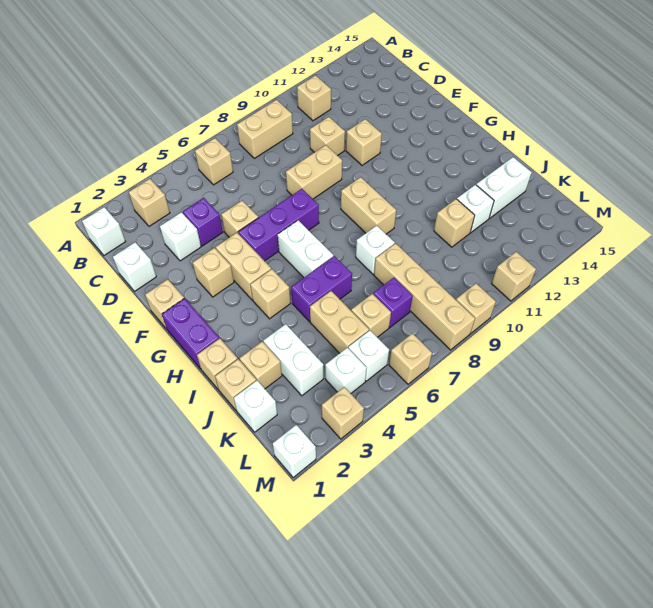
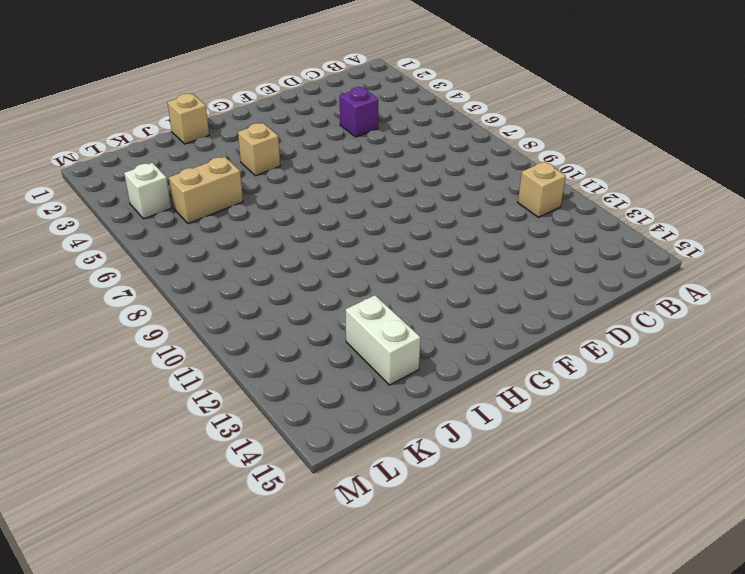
none -> white 1x1 brick [82,207,126,255]
none -> tan 1x1 brick [129,179,170,226]
none -> tan 1x1 brick [195,138,233,185]
none -> tan 1x2 brick [237,100,293,158]

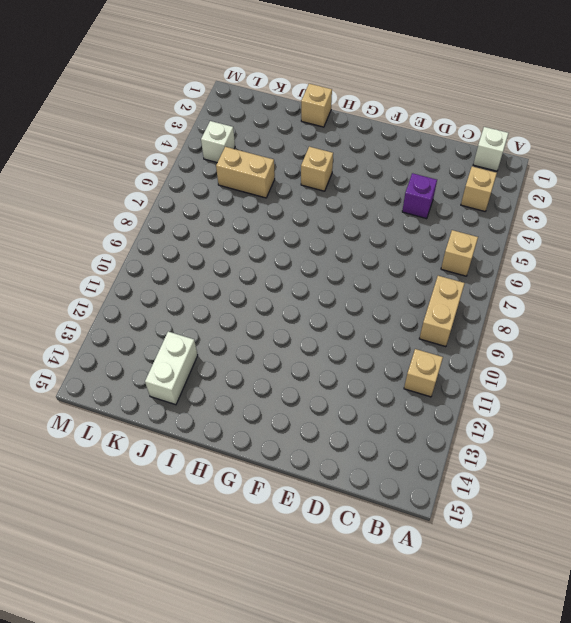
none -> white 1x1 brick [113,242,156,292]
none -> white 1x1 brick [160,212,201,261]
none -> tan 1x1 brick [310,117,345,156]
none -> tan 1x1 brick [221,201,258,237]

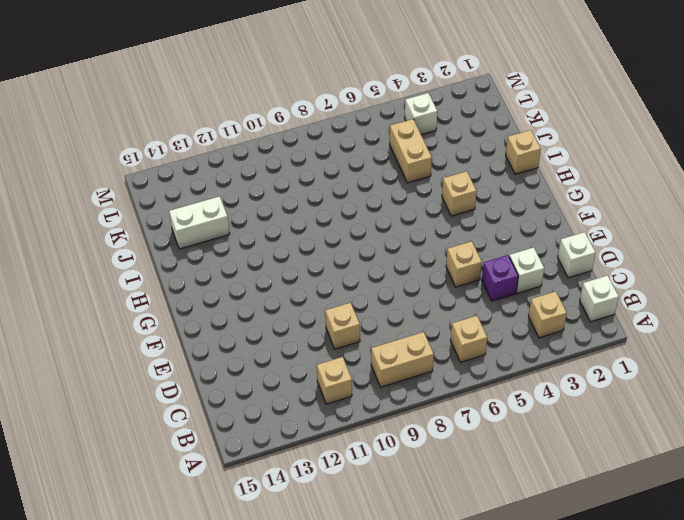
none -> tan 1x2 brick [286,145,342,199]
none -> tan 1x1 brick [346,119,382,165]
none -> tan 1x1 brick [145,279,184,329]
none -> tan 1x1 brick [193,248,234,297]

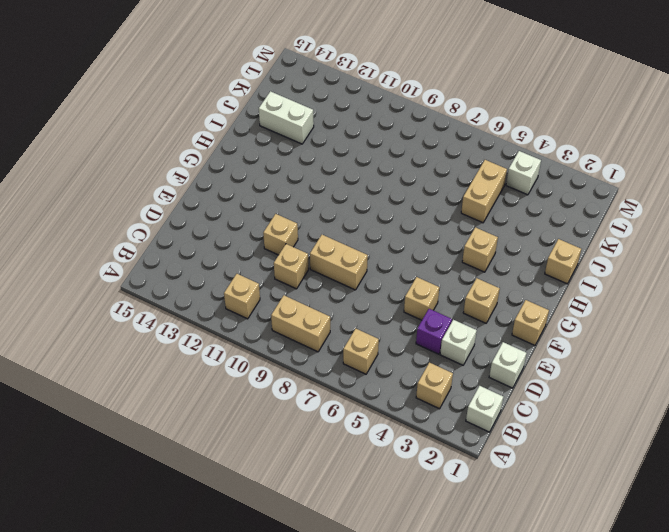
none -> tan 1x2 brick [216,233,271,300]
none -> purple 1x3 brick [238,189,319,261]
none -> purple 1x2 brick [162,298,219,369]
none -> white 1x2 brick [278,220,333,277]

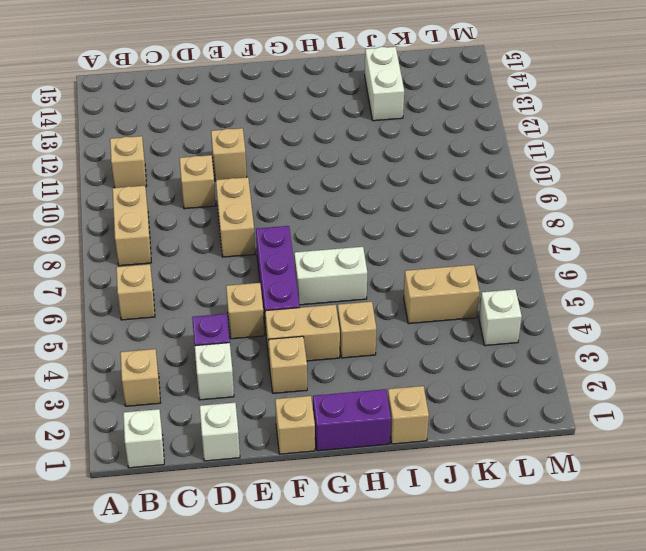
none -> tan 1x2 brick [341,177,396,234]
none -> purple 1x2 brick [291,256,352,322]
none -> white 1x1 brick [356,226,395,274]
none -> tan 1x1 brick [215,359,256,411]

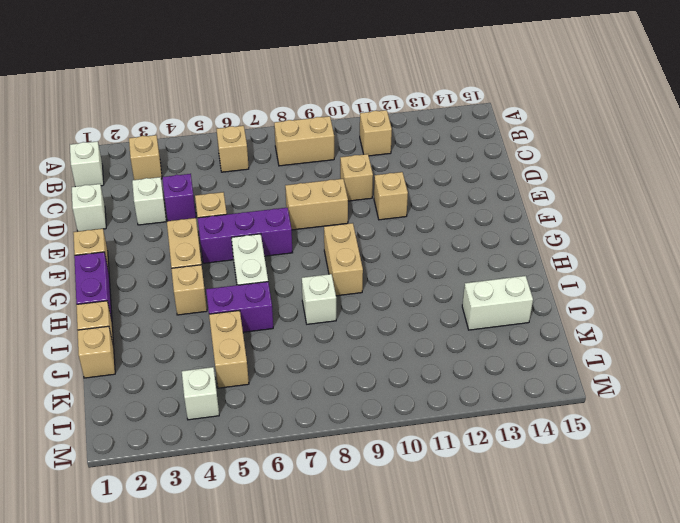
none -> tan 1x1 brick [193,248,234,297]
none -> tan 1x1 brick [239,341,282,389]
none -> white 1x2 brick [264,324,323,396]
none -> tan 1x4 brick [374,243,475,350]

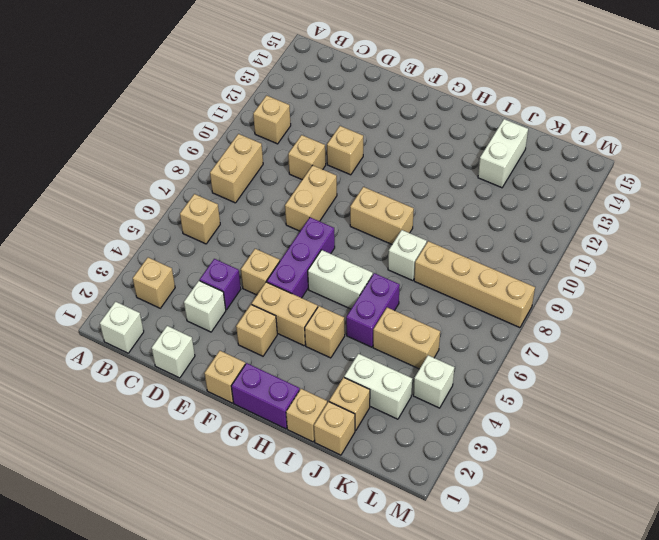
none -> tan 1x1 brick [434,199,475,247]
none -> white 1x1 brick [457,185,494,233]
none -> white 1x1 brick [234,380,277,432]
none -> tan 1x1 brick [351,294,391,337]

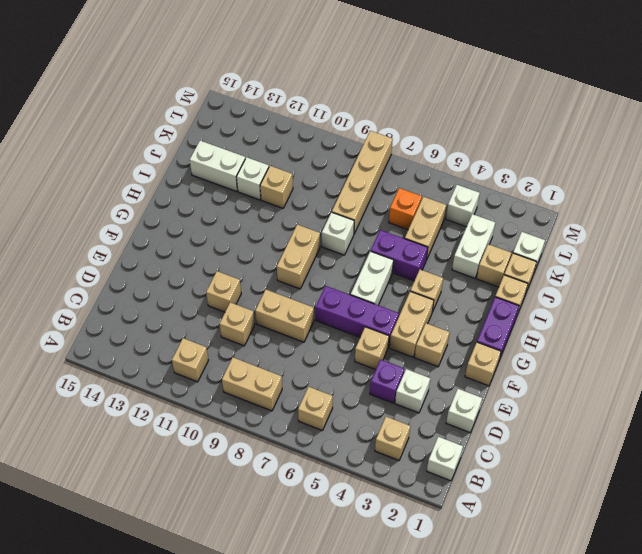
orange 1x1 brick [389,188,422,230] -> tan 1x1 brick [351,294,391,337]
none -> purple 1x1 brick [373,278,413,327]
none -> white 1x1 brick [348,330,389,381]
none -> white 1x1 brick [273,425,316,478]
none -> tan 1x1 brick [322,387,364,439]

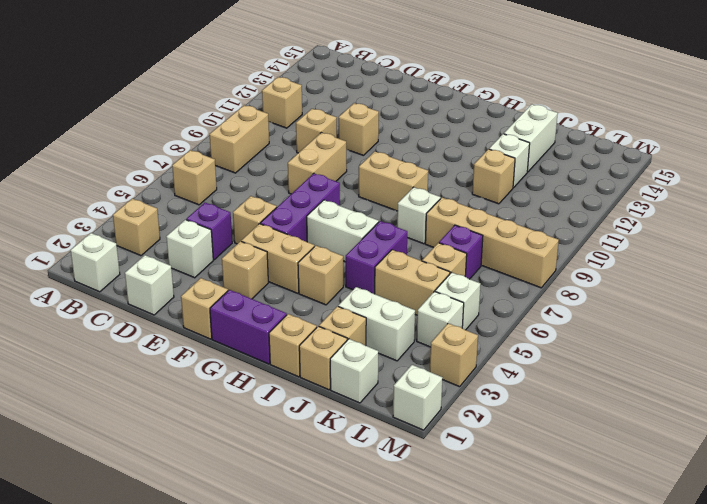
none -> tan 1x1 brick [389,333,432,384]
none -> tan 1x1 brick [456,283,496,333]
none -> tan 1x1 brick [492,252,536,301]

